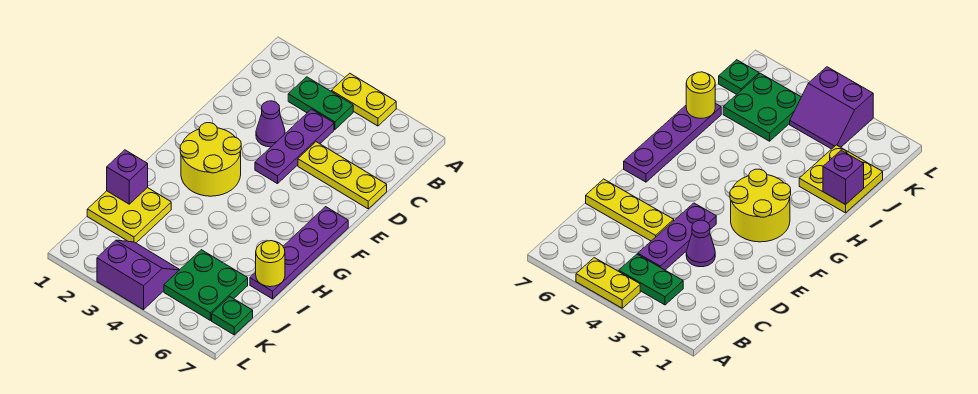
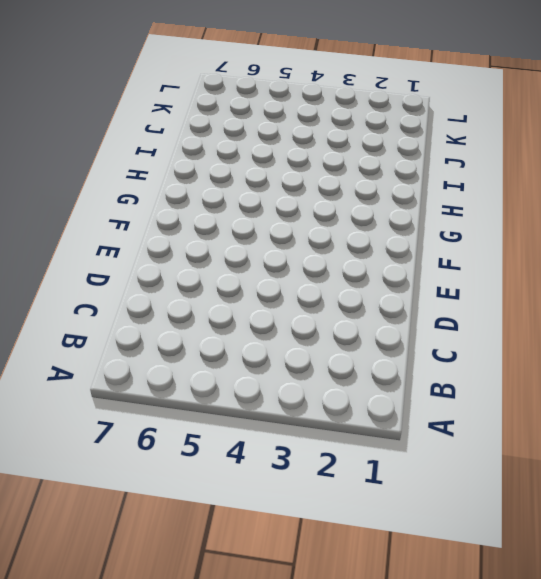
none -> yellow 1x2 plate [331,73,396,126]
none -> green 1x2 plate [288,77,353,130]
none -> purple 1x3 plate [255,109,334,184]

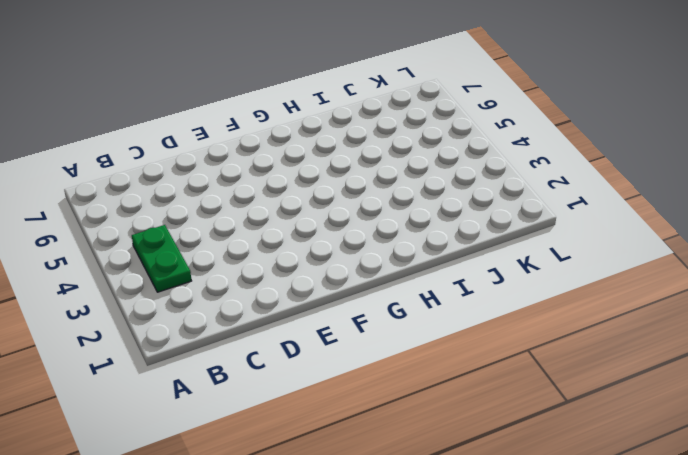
none -> yellow 1x2 plate [331,73,396,126]
none -> purple 1x3 plate [255,109,334,184]
none -> purple 1x1 cone [256,101,285,147]

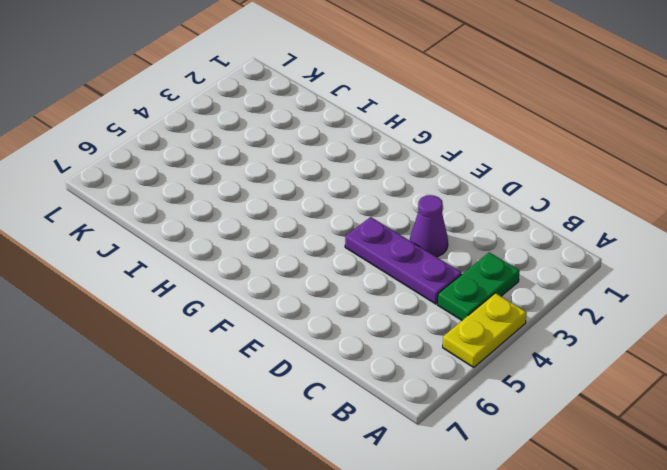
none -> yellow 1x3 plate [298,142,387,209]
none -> yellow 2x2 round brick [180,123,241,196]
none -> purple 1x4 plate [250,207,348,299]

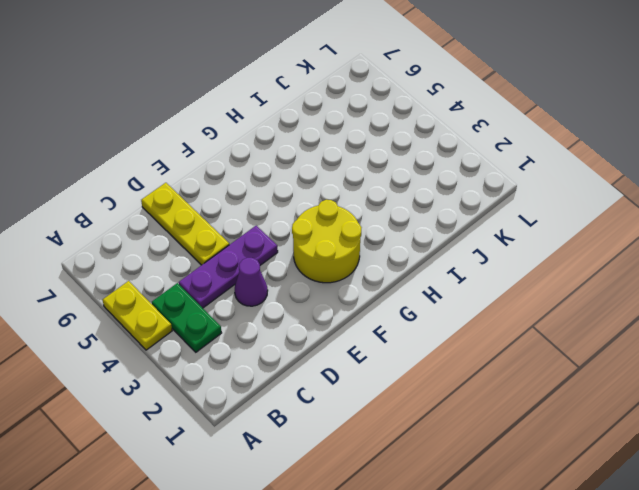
none -> purple 1x4 plate [250,207,348,299]
none -> yellow 2x2 plate [87,188,171,243]
none -> green 2x2 plate [164,250,248,320]

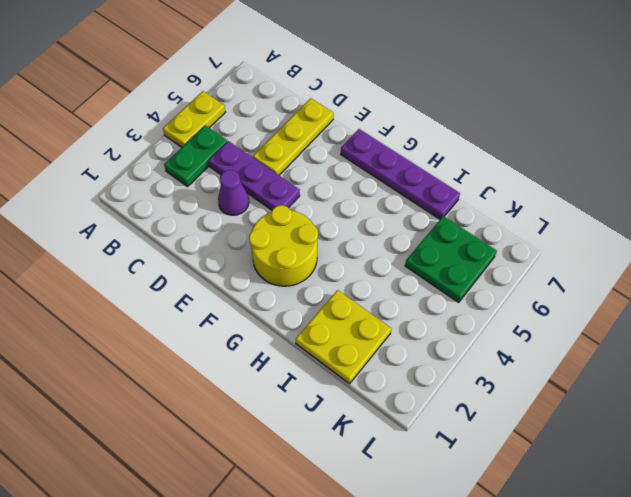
none -> purple 2x2 slope [97,240,180,310]
none -> green 1x1 plate [212,297,253,335]
none -> purple 1x1 brick [107,150,148,204]

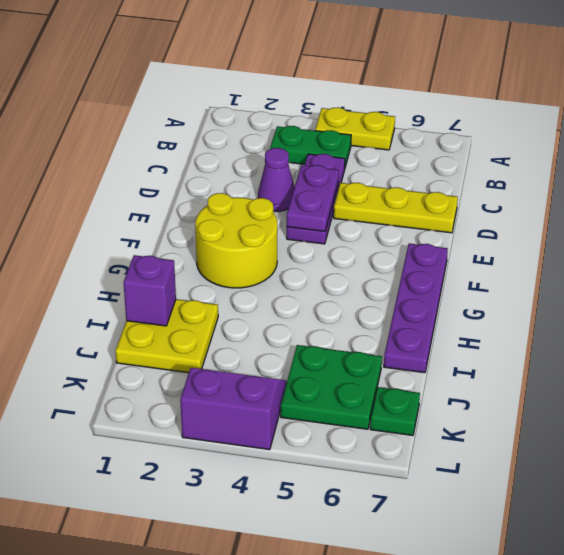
purple 1x2 plate [287,165,339,231] -> none
none -> yellow 1x1 round brick [256,241,285,287]

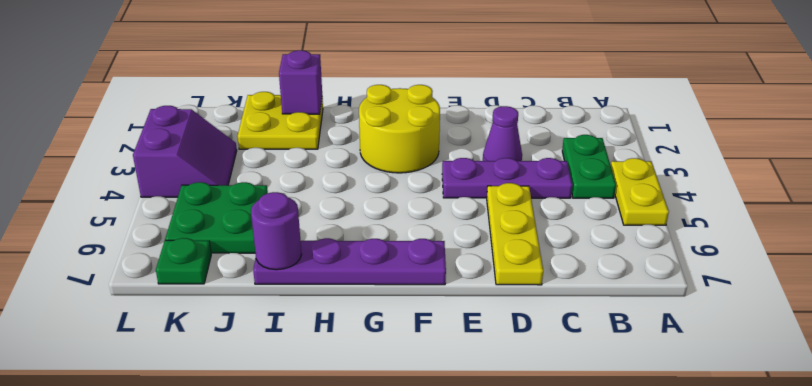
purple 1x1 round brick [251,192,302,270] -> yellow 1x1 round brick [256,241,285,287]

